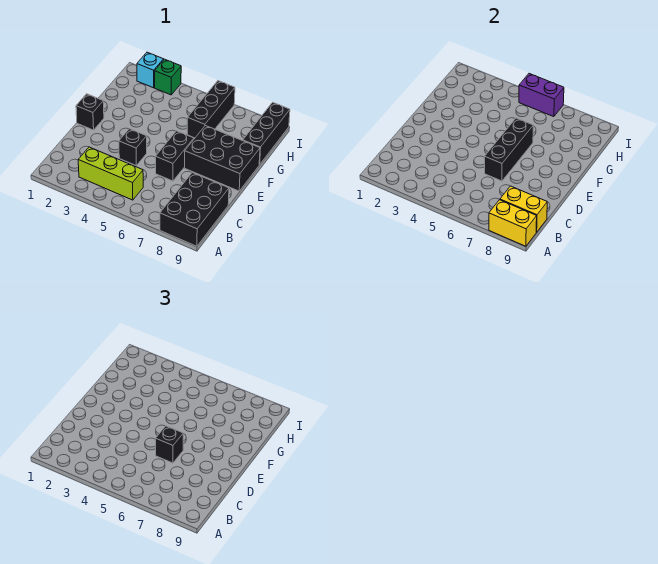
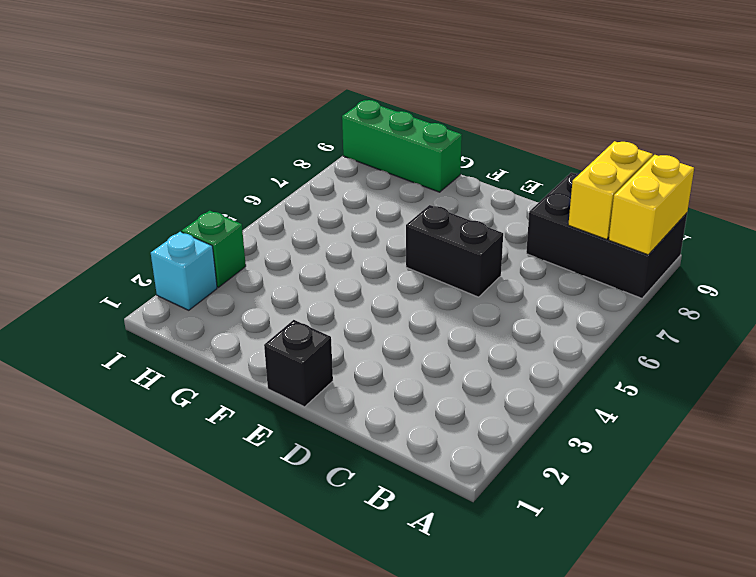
green 1x3 brick [342,100,462,192] -> black 1x3 brick [243,102,290,164]
none -> lime 1x3 brick [78,147,143,200]
none -> black 1x1 brick [119,129,147,165]
none -> black 2x3 brick [185,126,260,191]

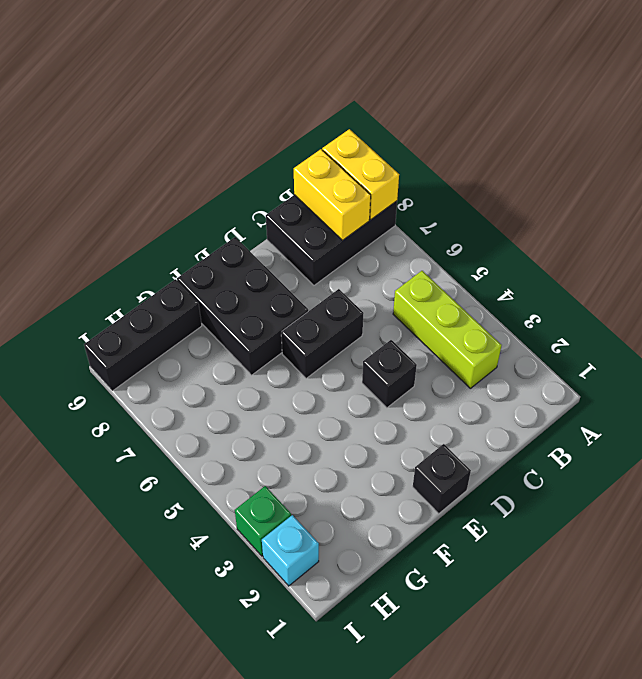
none -> black 1x3 brick [187,81,235,138]
none -> black 1x3 brick [484,118,533,181]
none -> purple 1x2 brick [519,74,564,117]

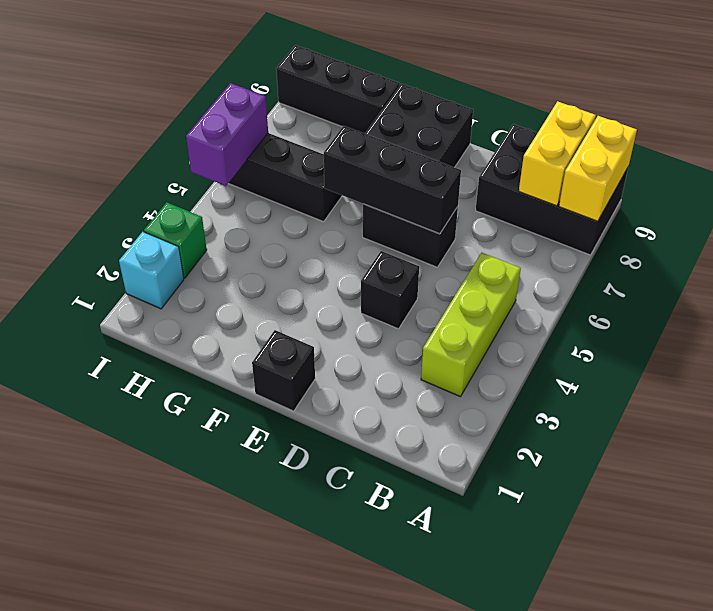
none -> black 1x1 brick [155,426,183,463]

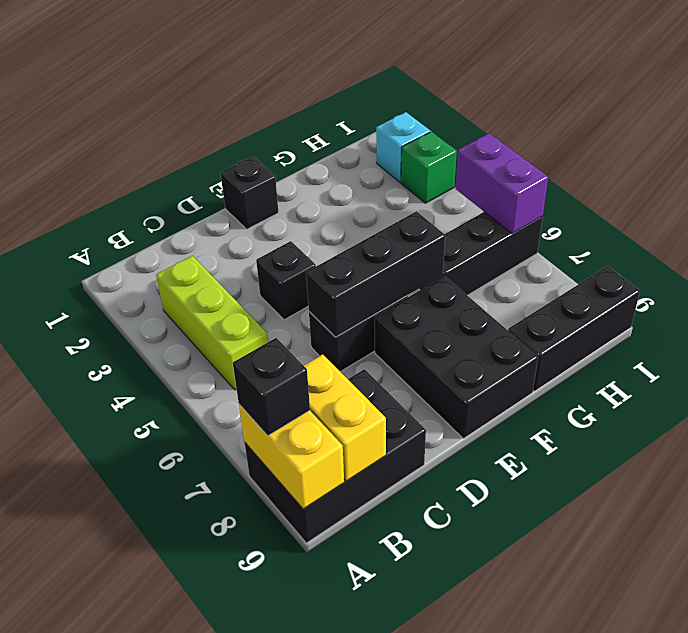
black 1x1 brick [233,338,310,436] -> black 1x1 brick moved to [155,426,183,463]

